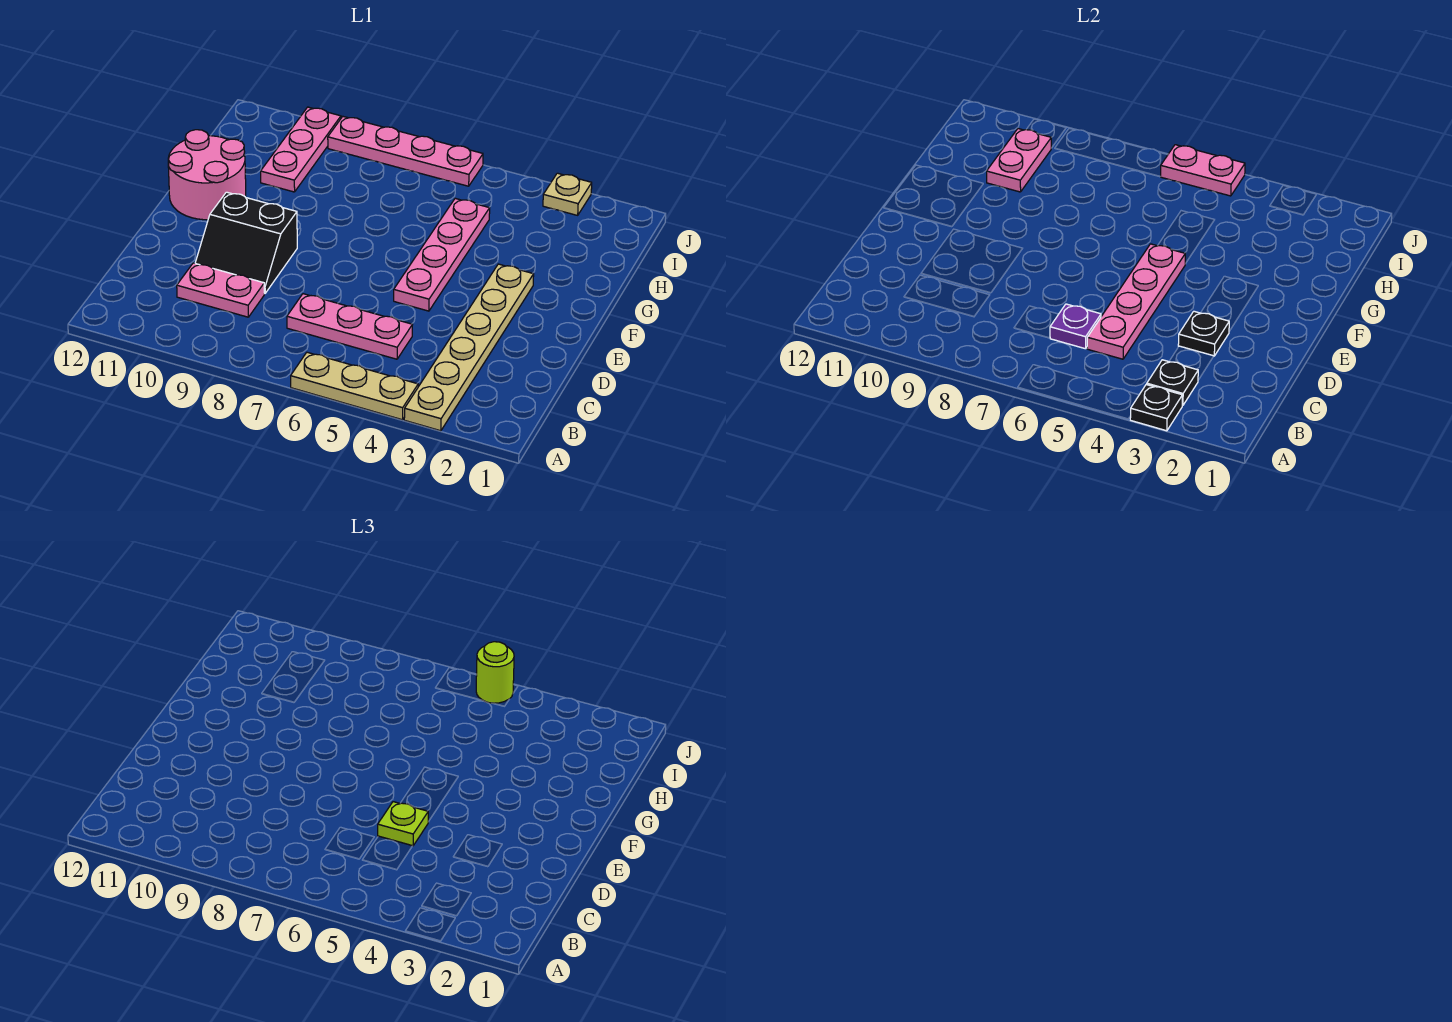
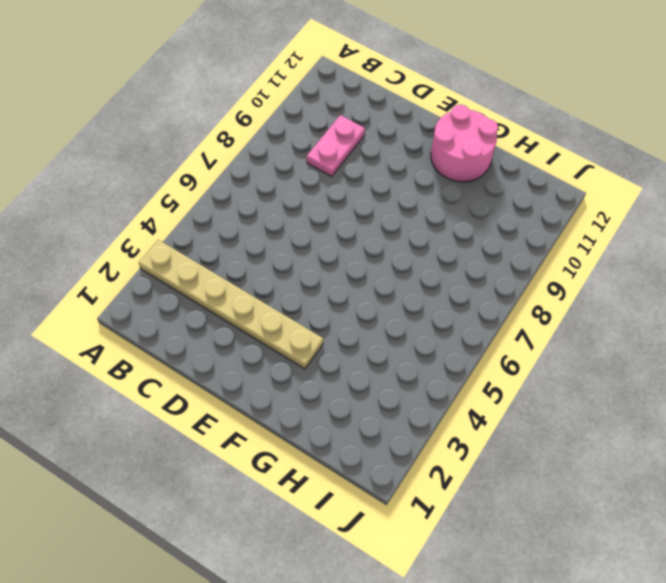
none -> tan 1x3 plate [291,352,418,420]
none -> pink 1x3 plate [287,294,412,359]
none -> black 2x2 slope [195,192,297,293]

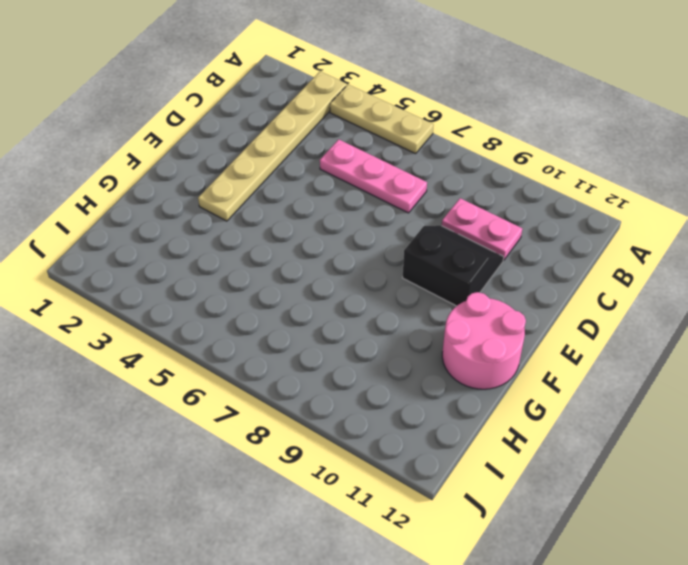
none -> pink 1x4 plate [394,198,490,311]
none -> pink 1x3 plate [261,107,341,192]
none -> tan 1x1 plate [543,173,592,215]

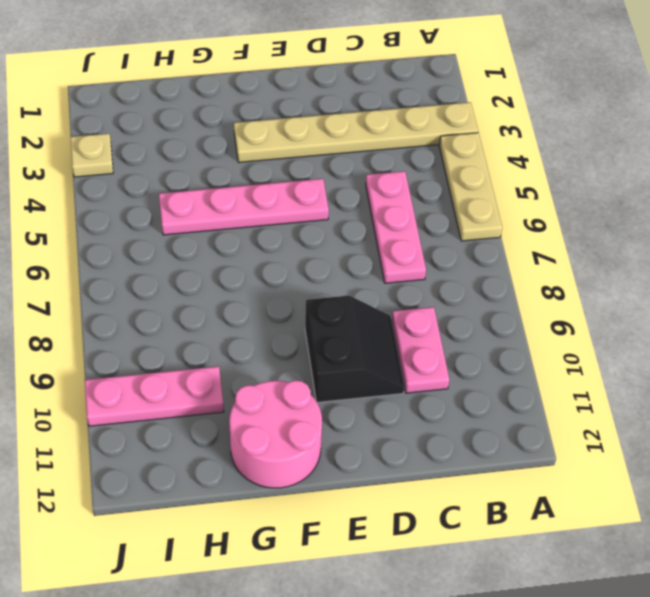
none -> pink 1x4 plate [328,117,483,186]
none -> black 1x1 plate [1130,384,1182,431]
none -> black 1x1 plate [1147,360,1198,406]

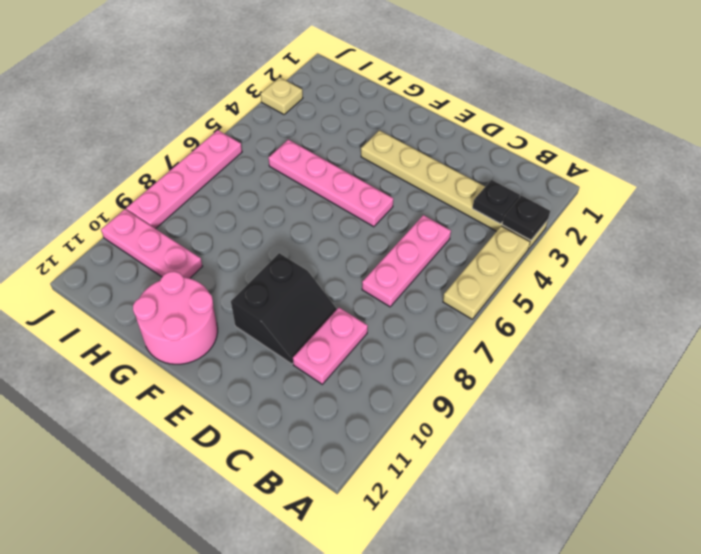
none -> pink 1x4 plate [1087,244,1186,359]
none -> purple 1x1 plate [1050,304,1101,349]
none -> black 1x1 plate [1178,311,1229,356]

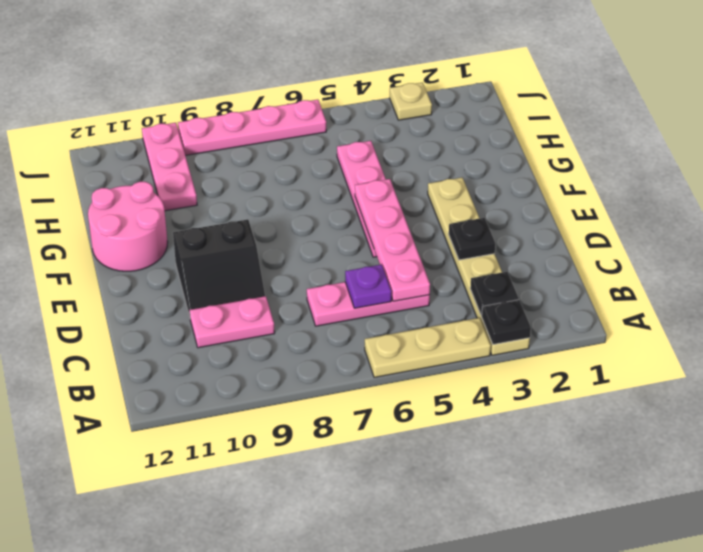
none -> pink 1x2 plate [987,129,1051,192]
none -> pink 1x2 plate [1160,145,1245,196]
none -> lime 1x1 plate [378,802,429,846]

